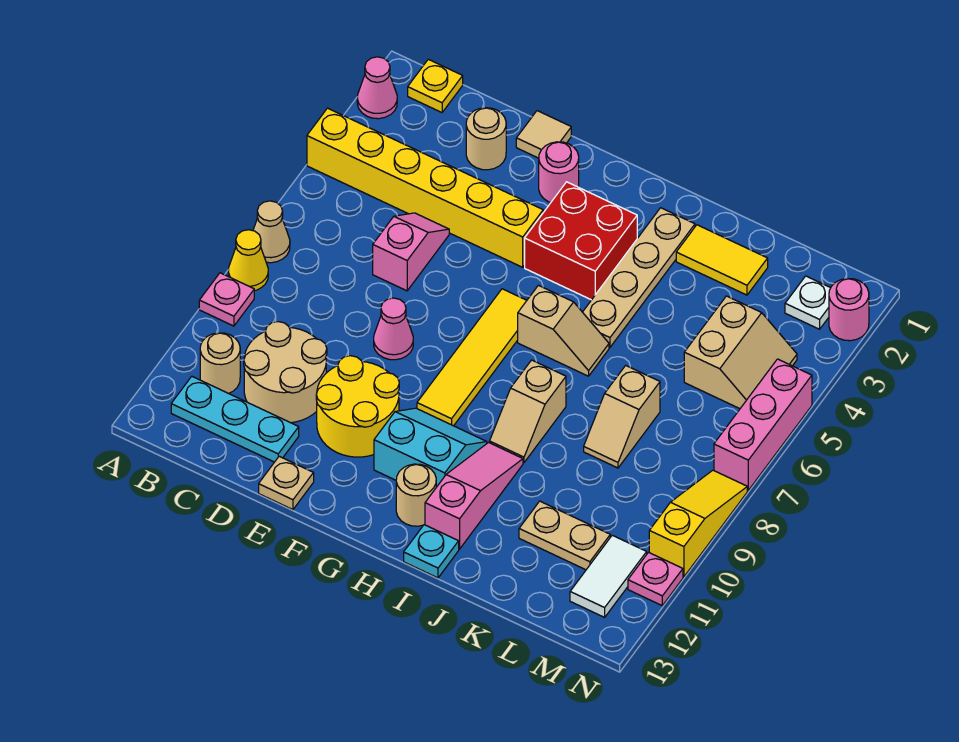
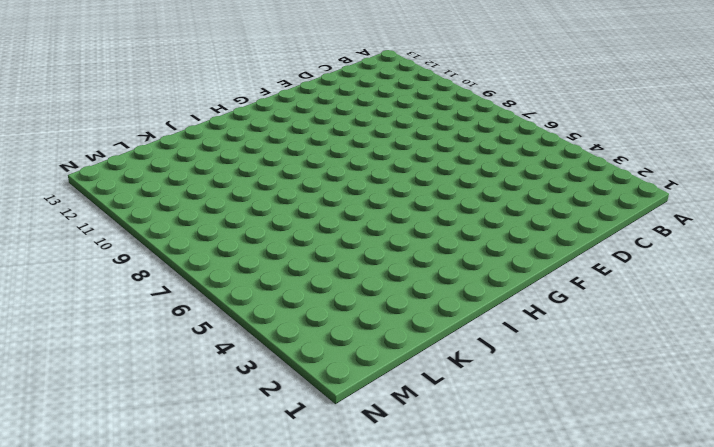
none -> pink 1x1 cone [357,57,397,119]
none -> yellow 1x6 brick [307,108,543,267]
none -> tan 1x1 cone [253,201,290,263]
none -> yellow 1x1 cone [228,230,268,291]

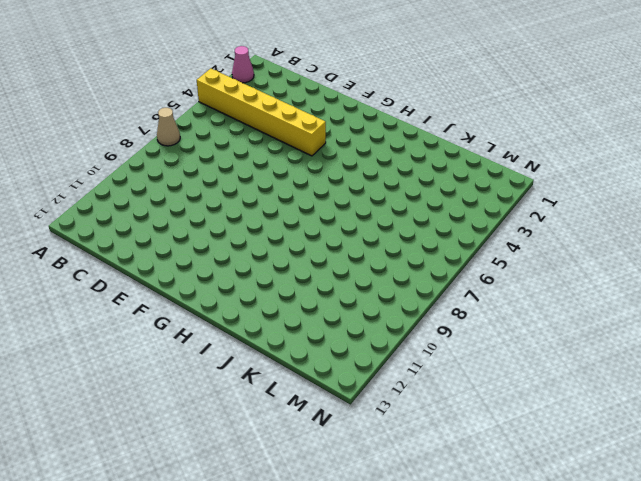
none -> yellow 1x1 cone [228,230,268,291]
none -> pink 1x1 plate [199,273,254,326]
none -> yellow 1x1 plate [408,59,463,113]
none -> tan 1x1 round brick [200,333,240,394]

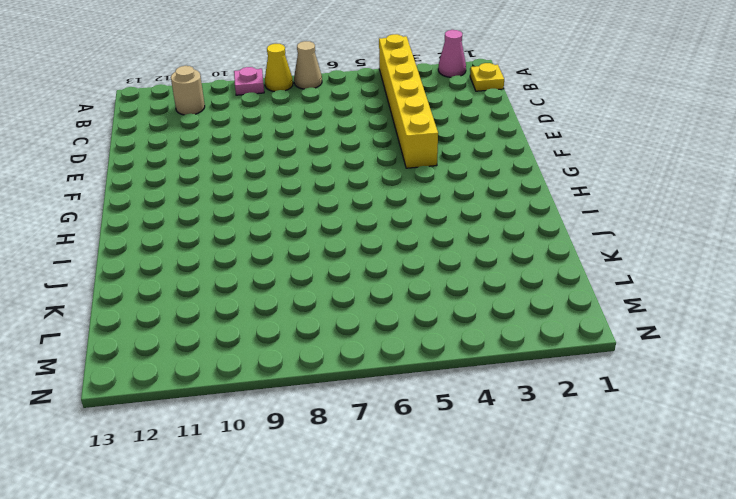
none -> cyan 1x3 plate [171,376,299,462]
none -> tan 2x2 round brick [244,322,327,423]
none -> tan 1x1 round brick [466,108,506,170]
none -> pink 1x2 slope [373,213,449,291]

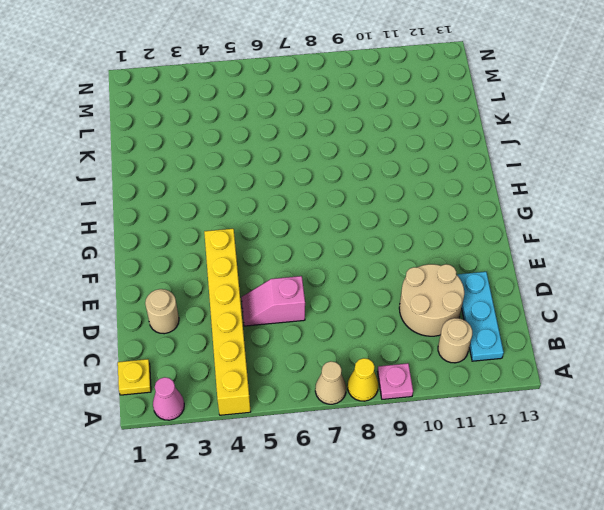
none -> tan 1x1 tile [516,111,571,158]
none -> pink 1x1 cone [374,298,413,360]
none -> yellow 2x2 round brick [316,356,399,457]
none -> tan 1x1 plate [259,456,314,510]

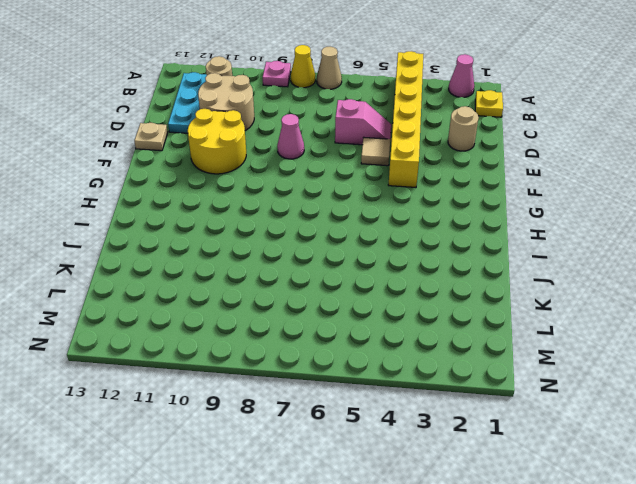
tan 1x1 tile [361,138,390,166] -> tan 1x1 tile moved to [516,111,571,158]
none -> pink 1x1 round brick [539,142,579,202]
none -> red 2x2 brick [525,182,637,300]
none -> yellow 1x4 tile [417,289,527,426]
none -> cyan 2x2 slope [374,408,487,487]

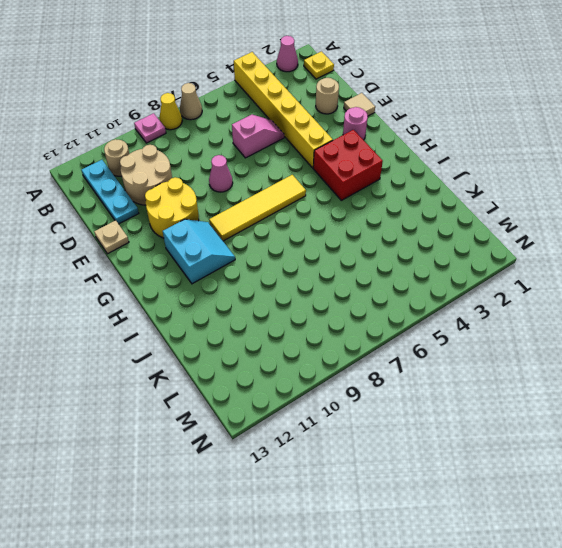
none -> tan 1x2 slope [518,285,609,376]
none -> tan 1x1 round brick [396,464,436,526]
none -> tan 1x4 plate [583,208,695,347]
none -> tan 1x2 slope [490,360,566,463]

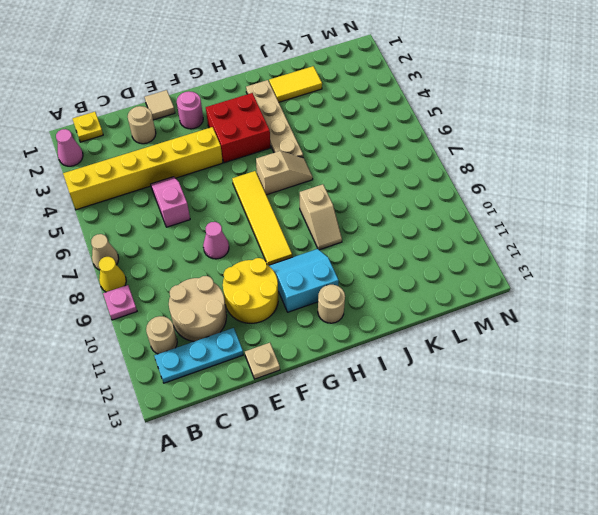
none -> pink 1x3 slope [425,443,523,549]
none -> cyan 1x1 plate [404,525,459,578]
none -> tan 1x2 slope [584,366,660,468]
none -> tan 1x2 plate [519,501,610,570]

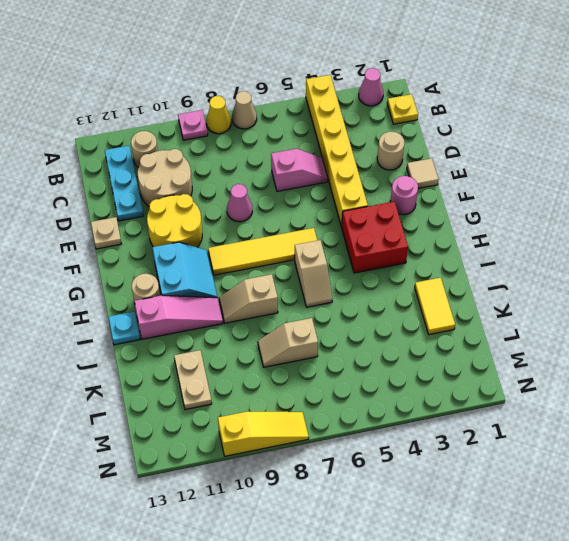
none -> tan 1x4 plate [583,208,695,347]
none -> tan 2x2 slope [684,296,797,409]
none -> white 1x1 plate [785,276,830,329]
none -> white 1x2 tile [570,535,647,617]

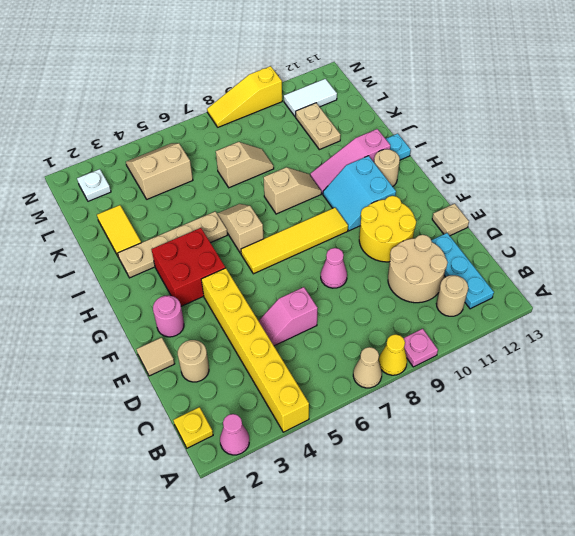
none -> pink 1x1 round brick [829,278,869,341]
none -> pink 1x3 brick [714,359,812,490]
none -> pink 1x1 plate [628,552,683,605]

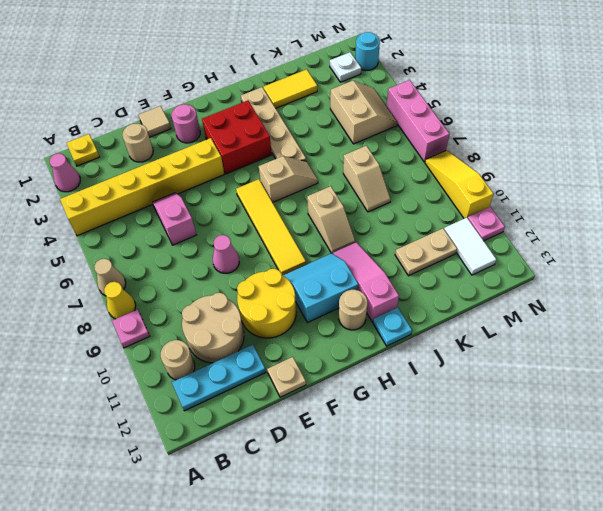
cyan 1x1 round brick [355,32,380,71] -> pink 1x1 round brick [829,278,869,341]

